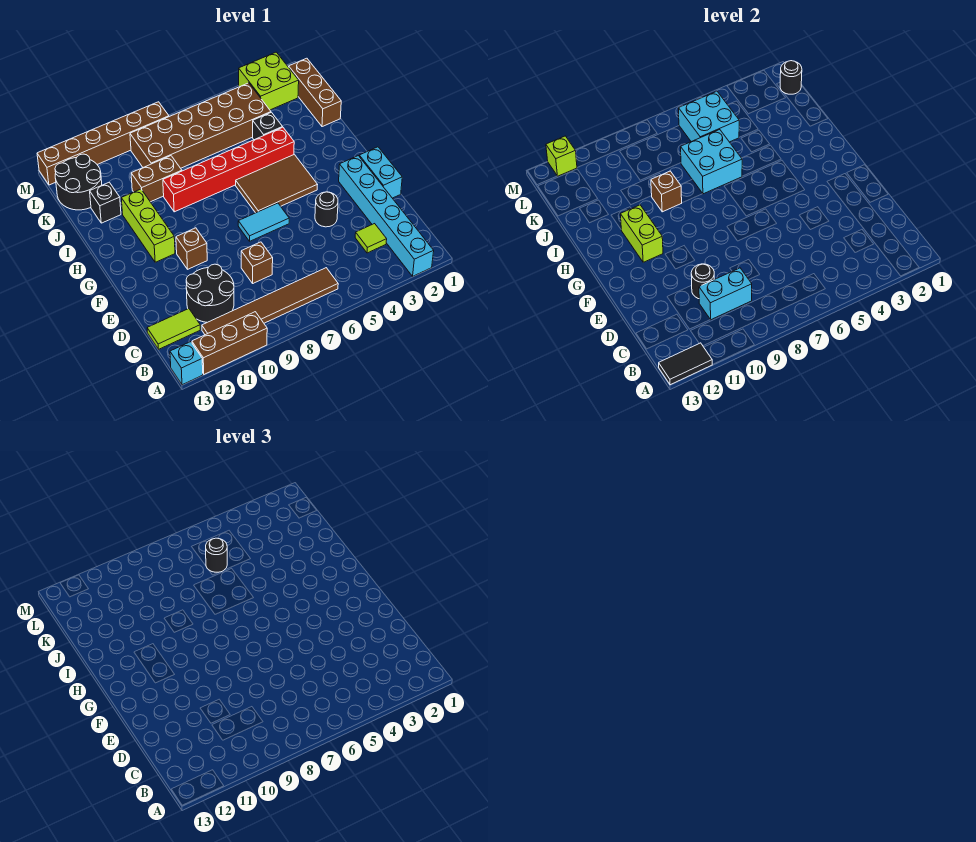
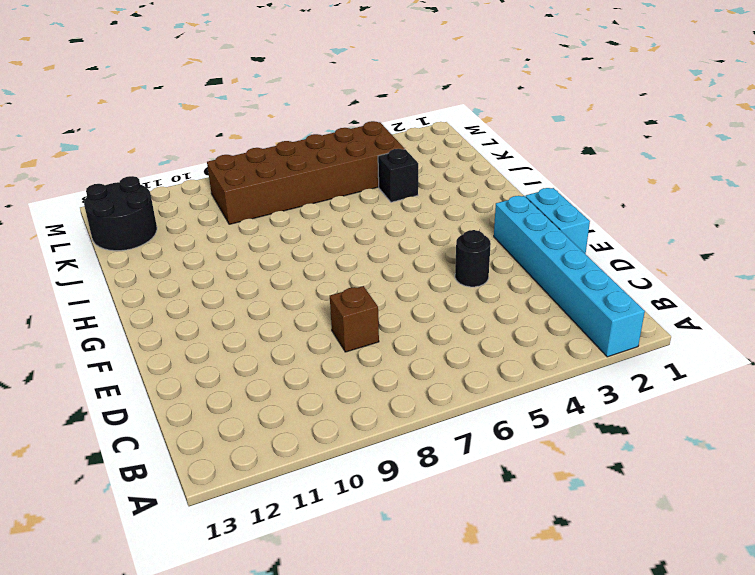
none -> brown 1x3 brick [192,312,267,374]
none -> cyan 1x1 brick [170,342,203,385]
none -> brown 1x6 tile [202,268,338,335]
none -> lime 1x1 tile [355,224,387,253]

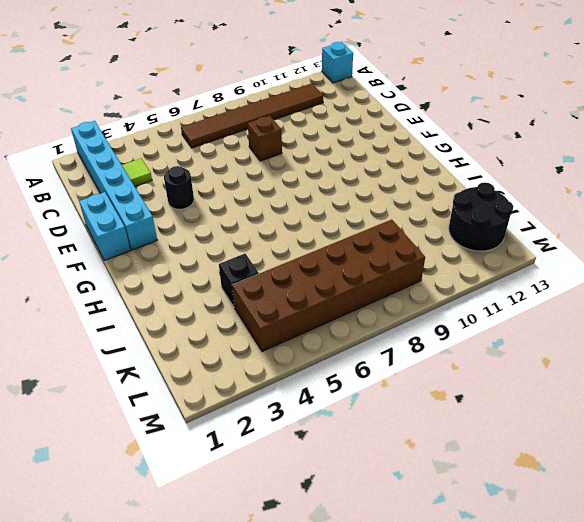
none -> brown 1x3 brick [192,312,267,374]
none -> black 2x2 round brick [186,264,234,322]
none -> lime 1x2 tile [147,309,200,349]
none -> cyan 1x2 tile [238,203,289,241]

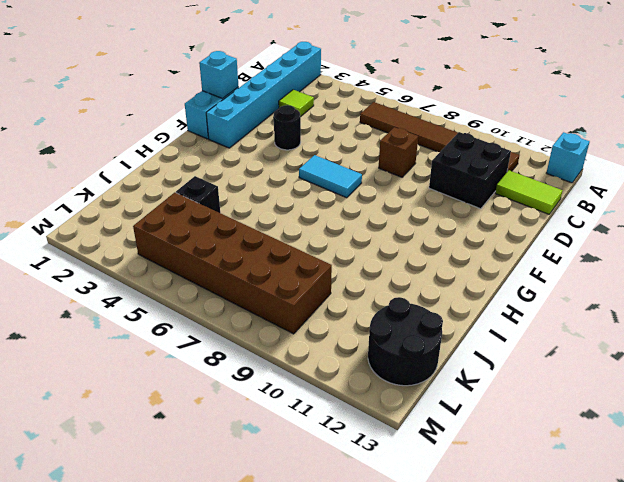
black 2x2 brick [429,132,511,209] -> black 2x2 round brick [186,264,234,322]
cyan 1x1 brick [199,51,239,99] -> none
none -> brown 1x3 brick [192,312,267,374]
none -> brown 1x1 brick [176,228,207,269]
none -> brown 2x3 tile [236,154,318,213]
none -> lime 1x3 brick [121,189,175,262]

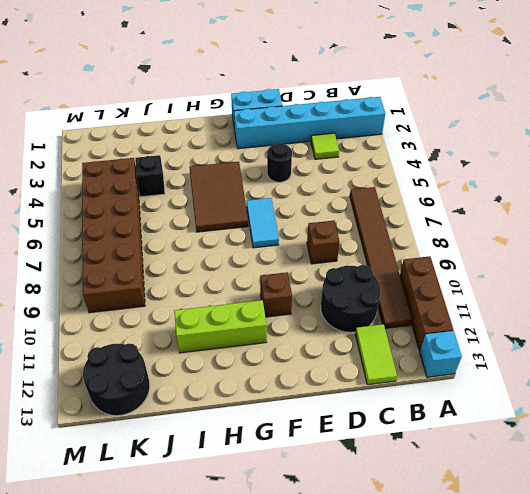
none -> red 1x6 brick [163,127,294,212]
none -> brown 1x3 brick [289,58,341,127]
none -> brown 1x2 brick [131,156,182,202]
none -> black 1x1 brick [90,182,121,223]

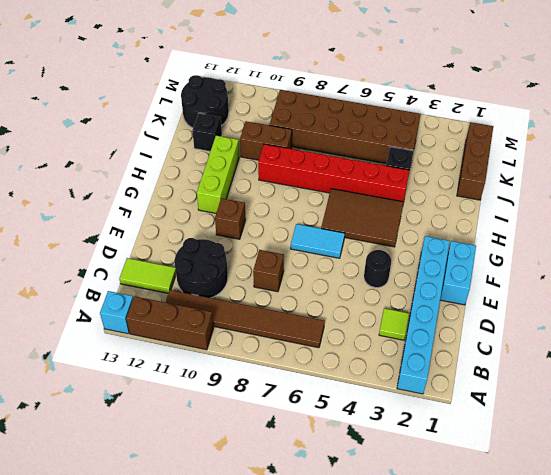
none -> lime 2x2 brick [239,52,299,110]
none -> brown 1x6 brick [37,102,169,185]
none -> black 1x2 tile [659,343,712,385]
none -> cyan 1x2 brick [699,268,752,320]

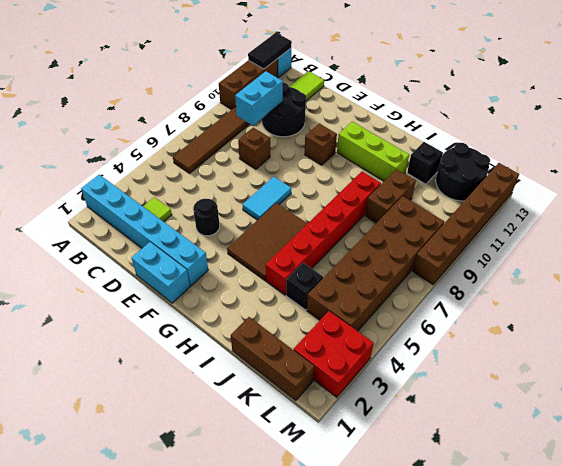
red 2x2 brick [294,311,374,397] -> lime 2x2 brick [239,52,299,110]
none -> black 1x1 round brick [691,264,714,299]
none -> lime 1x2 brick [620,205,663,262]
none -> cyan 2x2 brick [681,130,742,194]
none -> brown 1x1 brick [651,171,682,212]

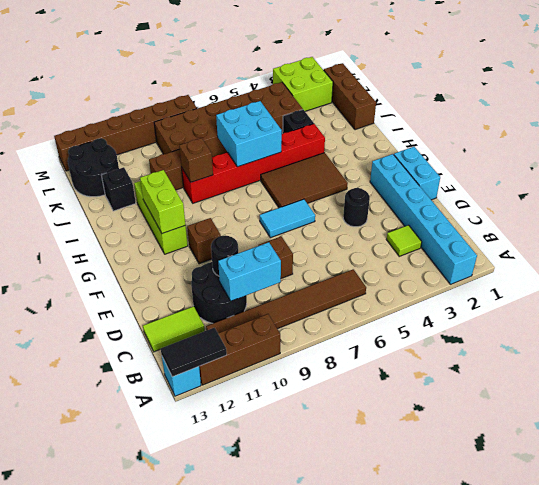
none -> cyan 2x2 brick [679,91,739,142]
none -> black 1x1 round brick [780,61,802,94]
none -> lime 1x1 brick [546,136,577,176]
none -> black 1x1 round brick [206,538,227,573]

